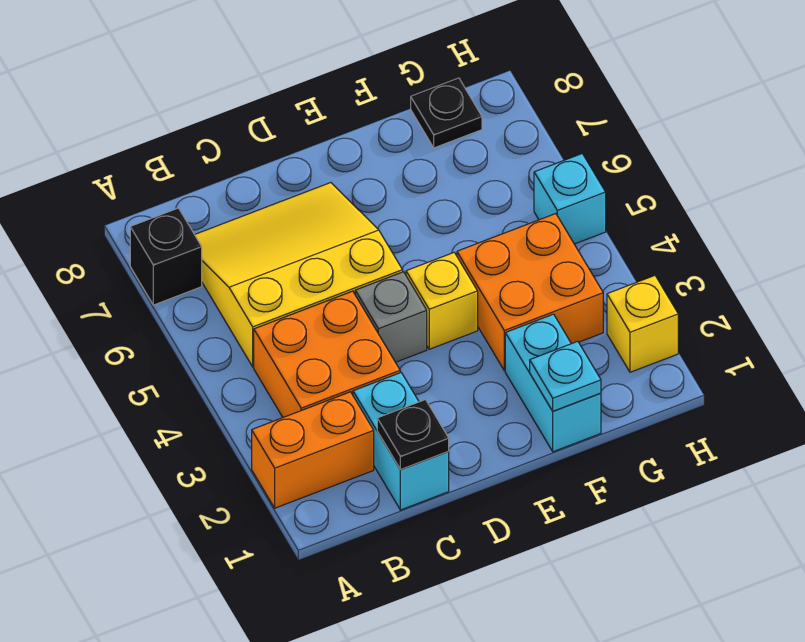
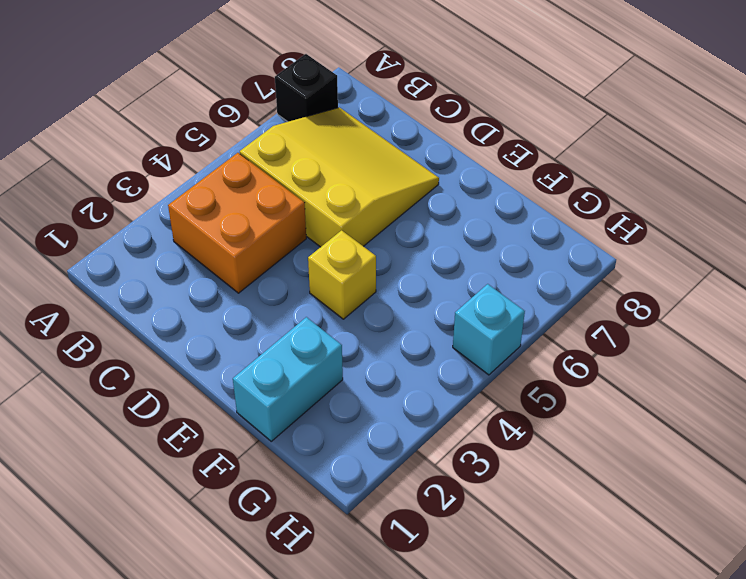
none -> orange 1x2 brick [252,392,374,508]
none -> cyan 1x2 brick [353,373,449,510]
none -> grey 1x1 brick [355,272,427,362]

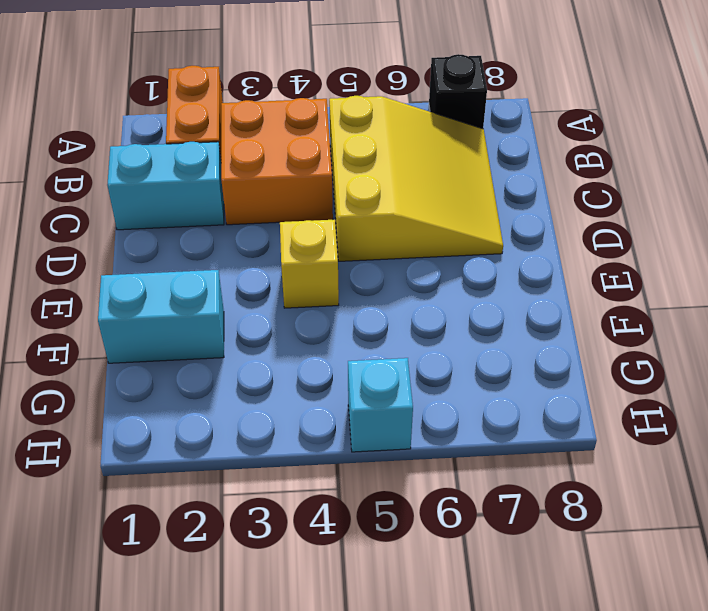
none -> grey 1x1 brick [355,272,427,362]
none -> orange 2x2 brick [457,214,603,370]
none -> black 1x1 plate [411,78,482,148]

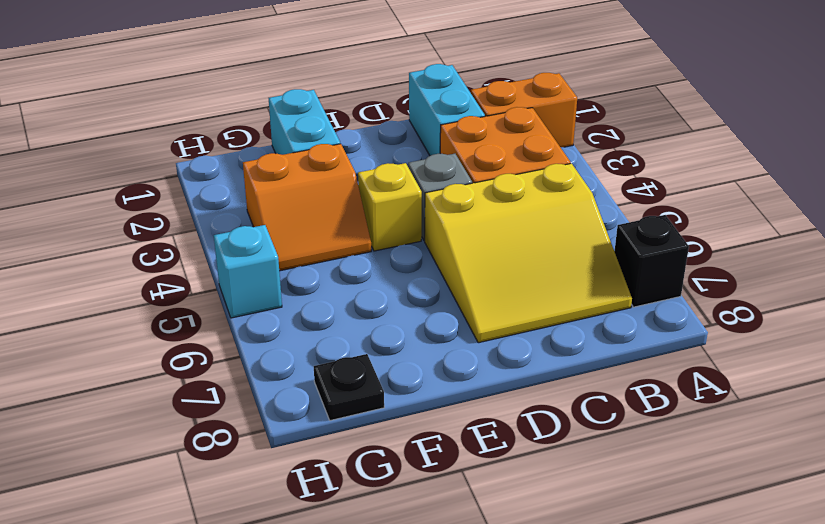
orange 2x2 slope [243,144,371,271] -> orange 2x2 brick [457,214,603,370]
none -> yellow 1x1 brick [607,276,678,372]
none -> black 1x1 plate [377,400,449,470]
none -> cyan 1x1 plate [530,341,601,411]

